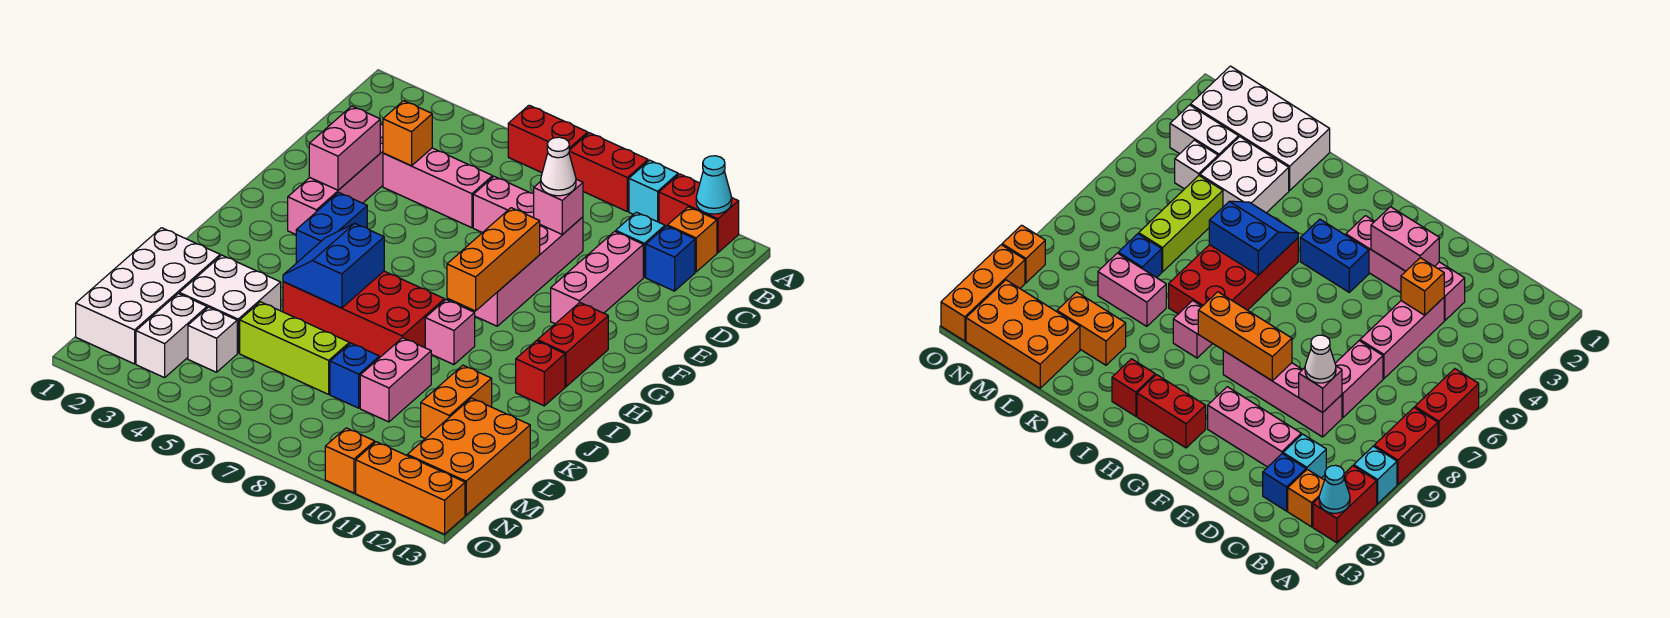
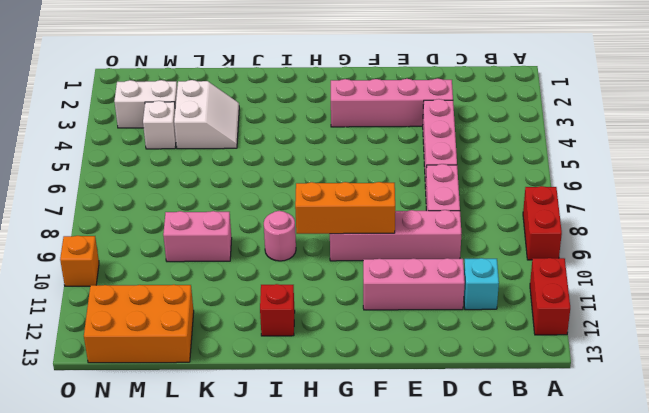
pink 1x1 round brick [264,211,296,261] -> pink 1x1 brick [425,300,475,365]
white 2x2 slope [174,80,239,149] -> white 2x2 brick [179,255,281,353]
none -> red 1x2 brick [508,105,588,173]
none -> cyan 1x1 brick [629,160,678,222]
none -> orange 1x1 brick [668,207,717,272]
none -> blue 1x1 brick [646,226,695,291]

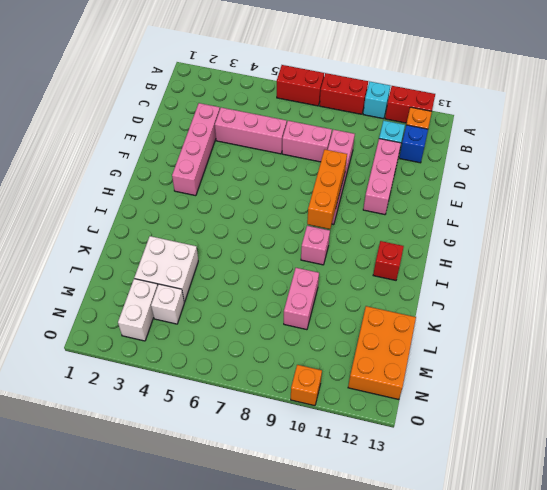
none -> blue 1x2 brick [296,192,367,263]
none -> red 1x2 brick [537,303,608,387]
none -> red 2x4 brick [283,271,444,358]
none -> white 2x4 brick [76,228,220,364]

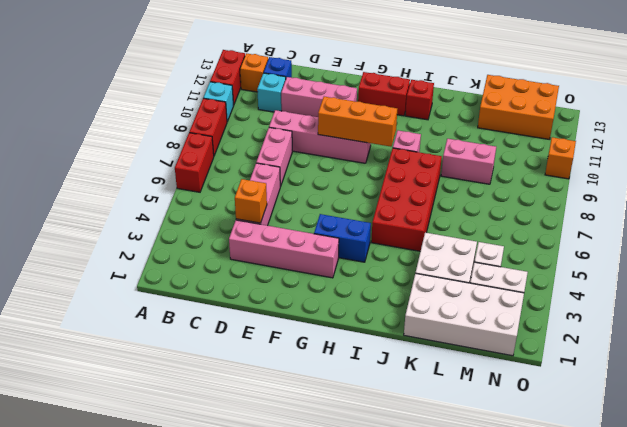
none -> orange 1x2 brick [421,365,492,438]
none -> lime 1x3 brick [240,302,349,394]
none -> blue 1x1 brick [330,343,379,408]
none -> orange 1x3 brick [356,442,465,534]

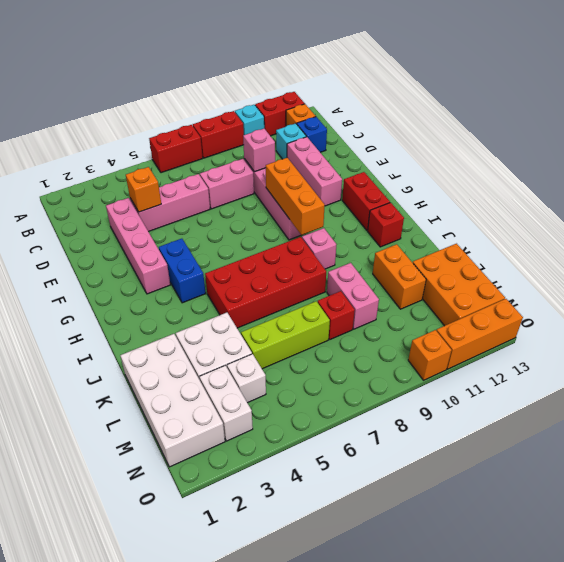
red 1x1 brick [318,291,355,339] -> blue 1x1 brick [330,343,379,408]
none -> cyan 1x1 cone [696,156,732,214]
none -> pink 1x2 brick [309,106,380,190]
none -> blue 2x2 slope [283,224,384,308]
none -> white 1x1 cone [541,137,576,196]

